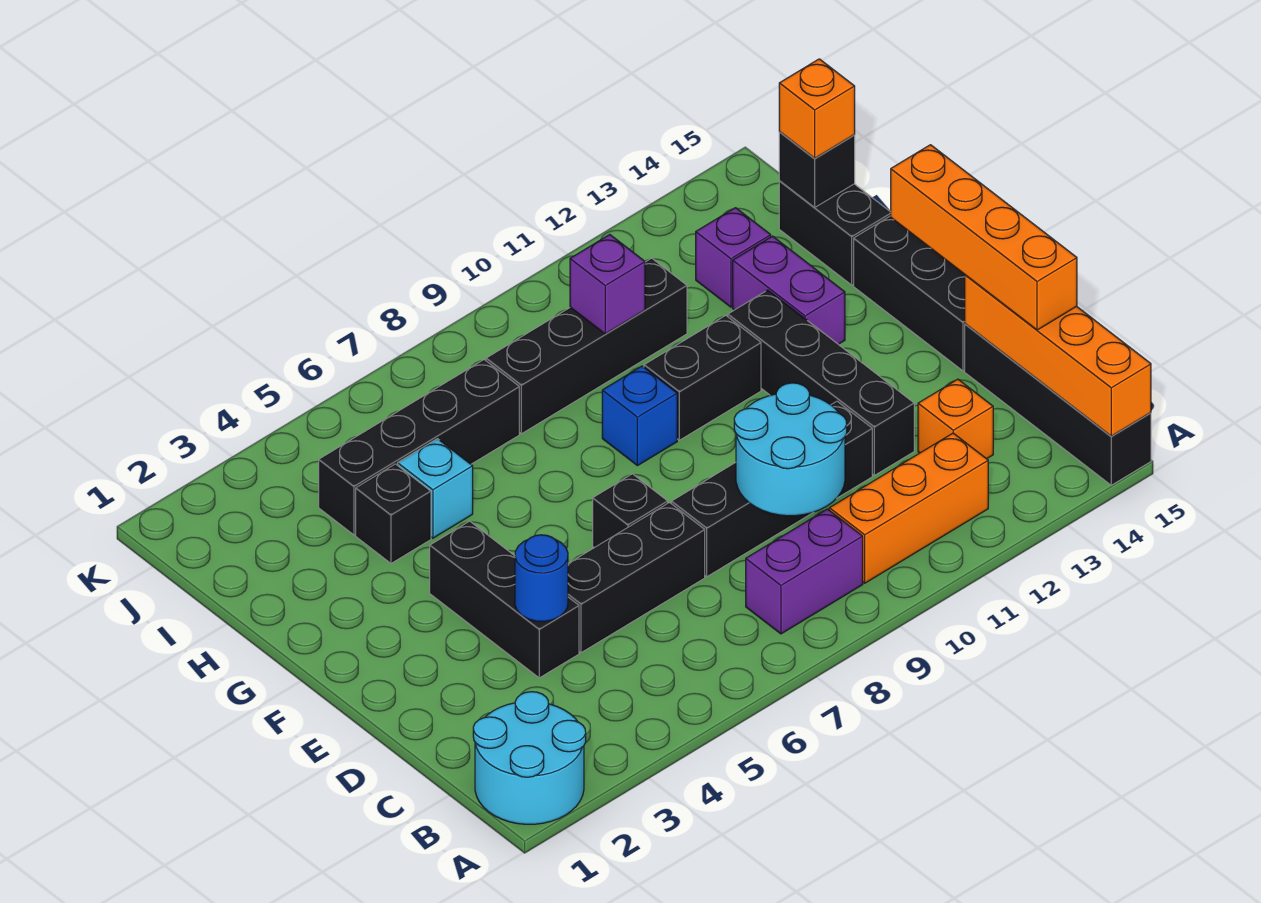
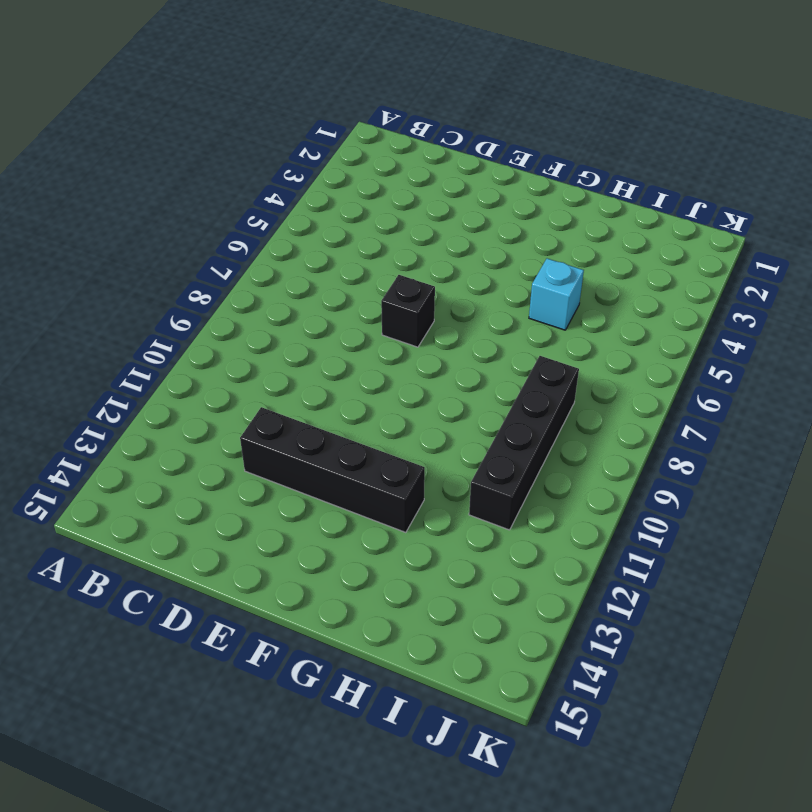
none -> cyan 2x2 round brick [473,692,586,824]
none -> black 1x4 brick [965,324,1151,485]
none -> purple 1x2 brick [746,509,863,634]

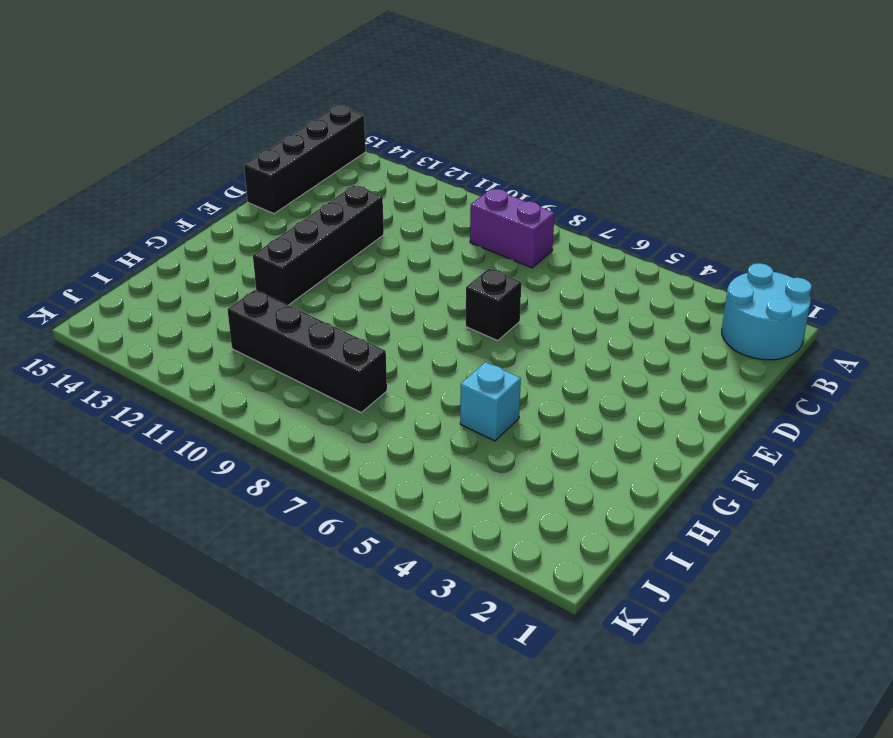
none -> orange 1x3 brick [829,433,988,583]
none -> orange 1x1 brick [918,379,993,459]
none -> black 1x3 brick [430,521,579,678]

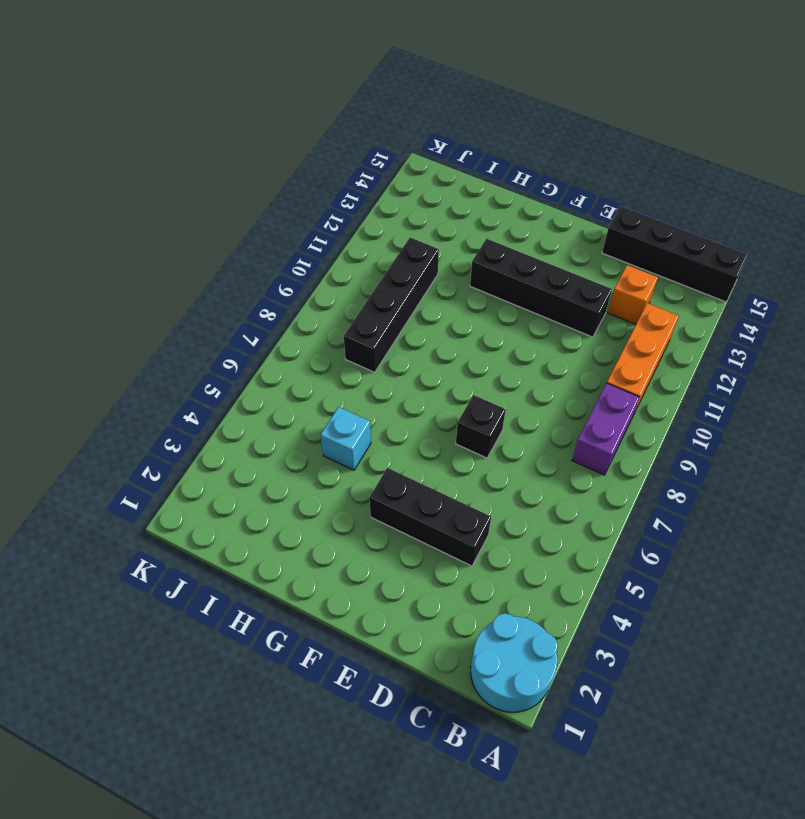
none -> black 1x3 brick [568,503,705,653]
none -> black 1x4 brick [672,401,872,577]
none -> black 1x3 brick [854,216,965,371]

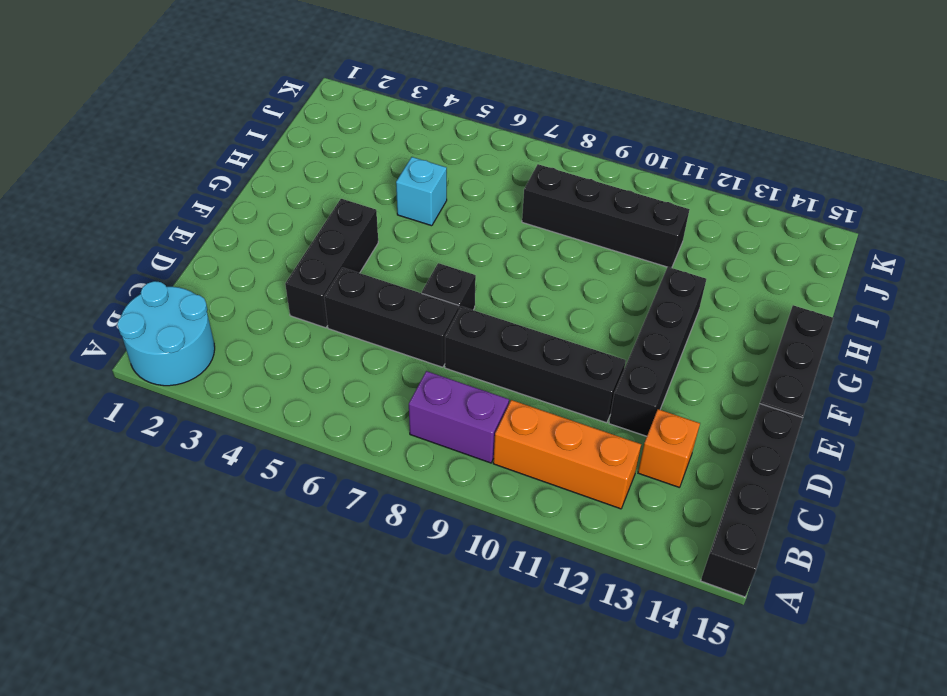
none -> blue 1x1 brick [602,366,677,466]
none -> black 1x2 brick [644,316,761,440]
none -> purple 1x2 brick [733,236,845,344]

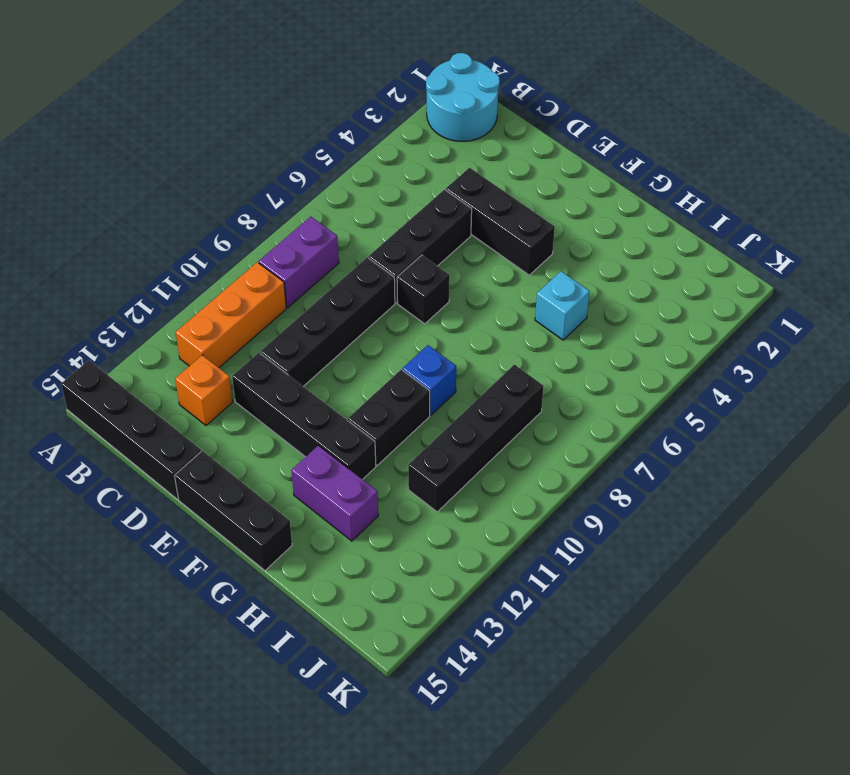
none -> black 1x1 brick [356,464,431,563]
none -> black 1x2 brick [779,181,891,285]
none -> black 1x4 brick [319,360,519,535]

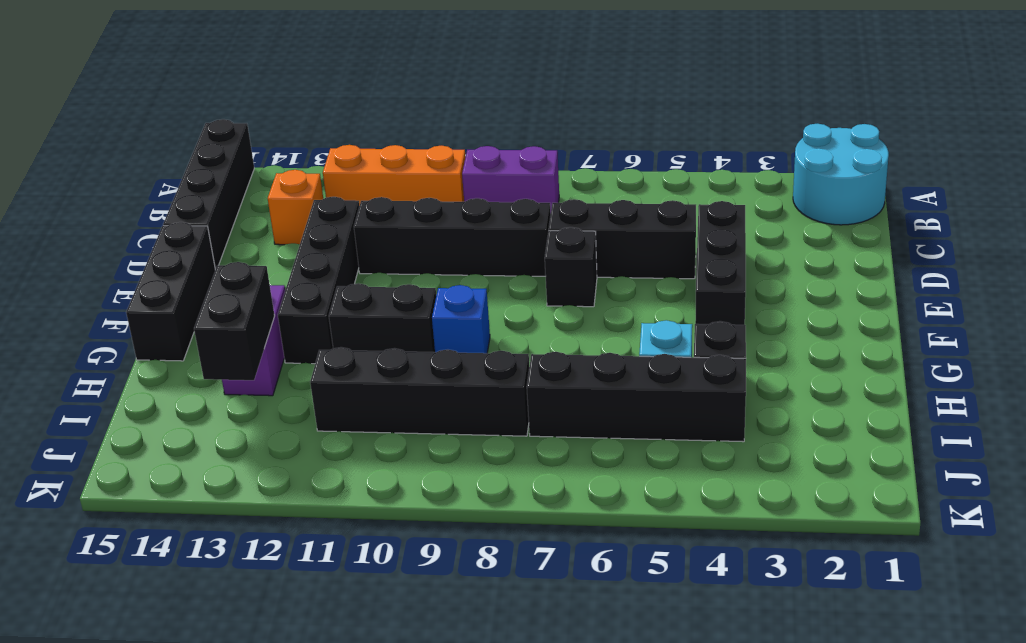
black 1x2 brick [194,262,275,380] -> black 1x2 brick moved to [779,181,891,285]
none -> purple 1x1 brick [696,208,771,307]
none -> orange 1x4 brick [965,275,1151,436]
none -> cyan 2x2 round brick [734,383,847,516]

